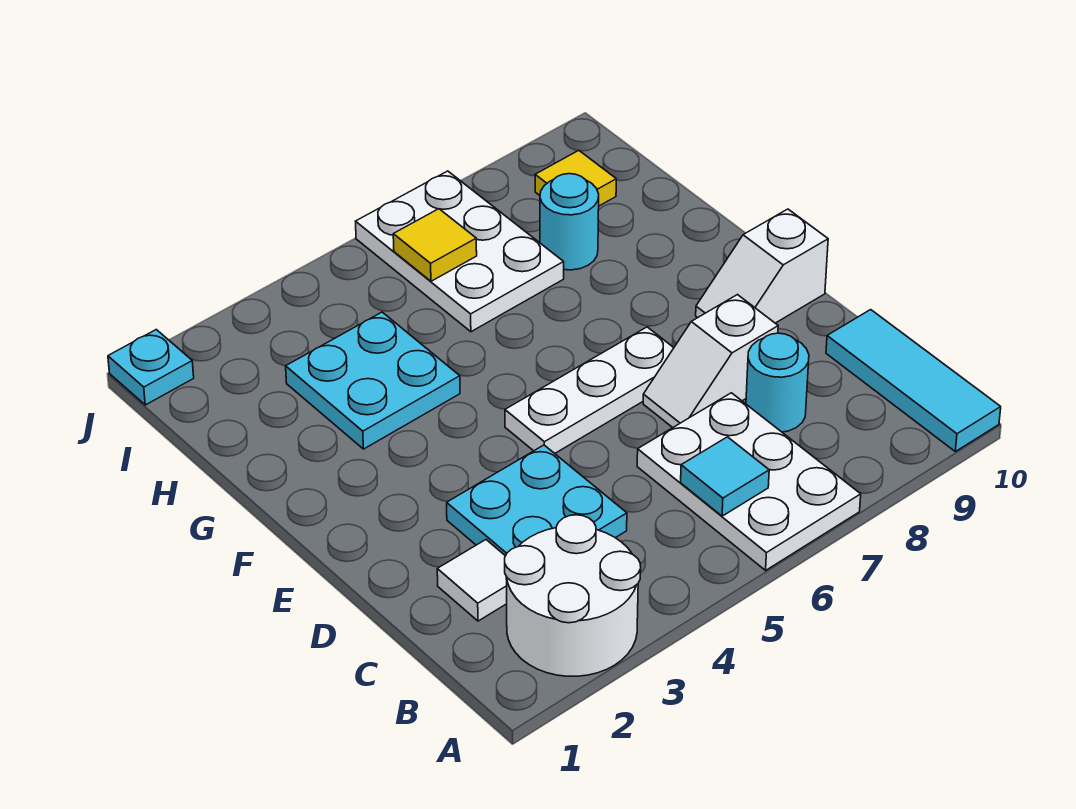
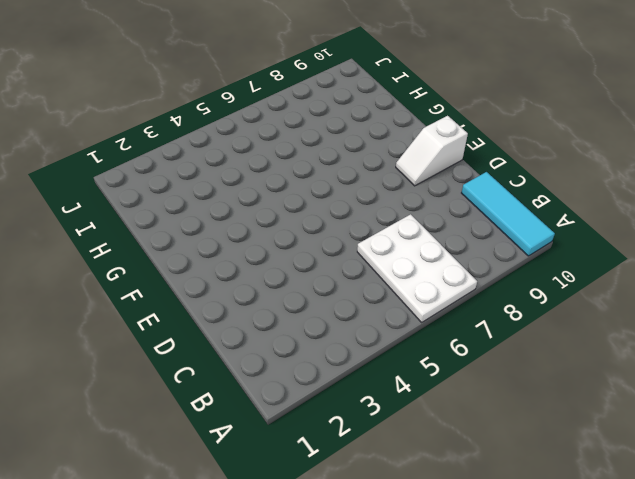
none -> white 2x2 round brick [505,515,641,676]
none -> white 1x1 tile [437,540,507,621]
none -> cyan 2x2 plate [447,445,627,556]

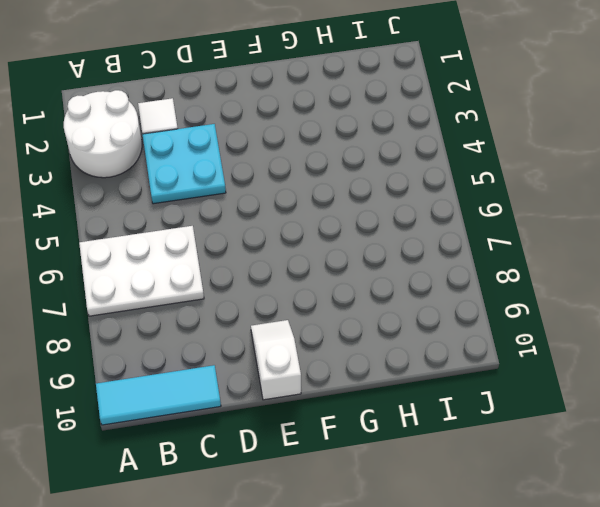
none -> cyan 1x1 round brick [746,333,809,432]
none -> white 1x2 slope [643,295,778,428]
none -> white 1x3 plate [505,327,674,453]

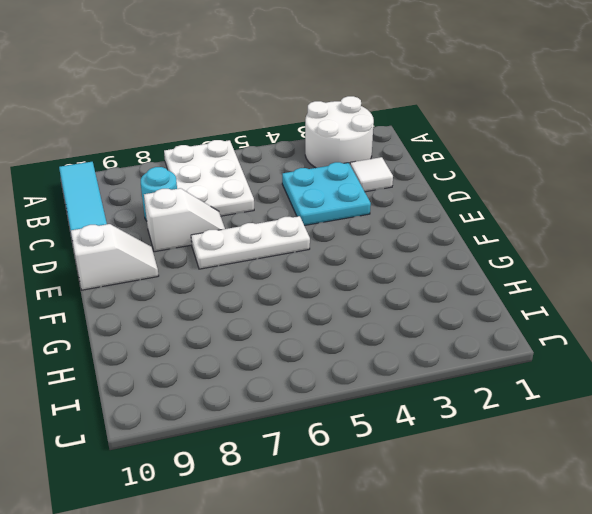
none -> cyan 2x2 plate [286,312,460,449]
none -> white 2x3 plate [355,171,564,332]
none -> cyan 1x1 round brick [540,174,599,270]

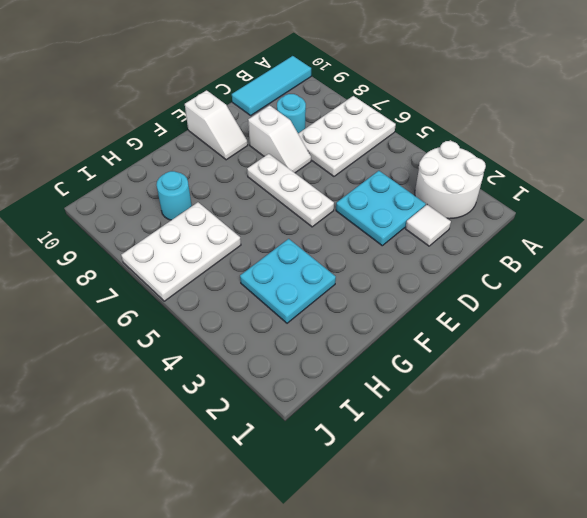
none -> yellow 1x1 tile [535,150,616,206]
none -> cyan 1x1 plate [108,330,194,405]
none -> cyan 1x1 tile [681,437,769,516]

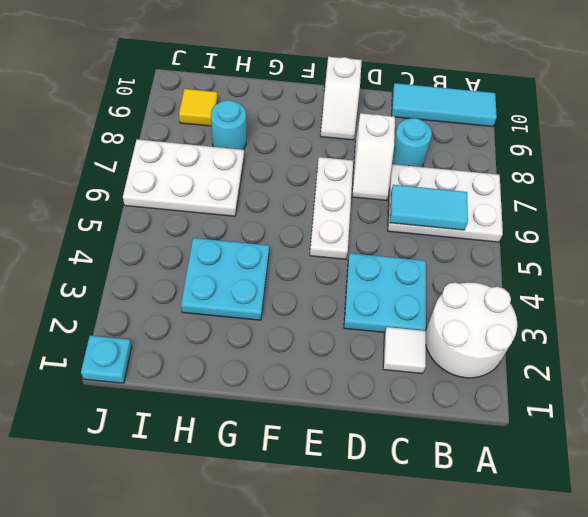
cyan 1x2 tile [390,185,468,230] -> cyan 1x1 tile [681,437,769,516]
none -> yellow 1x1 tile [393,209,477,281]

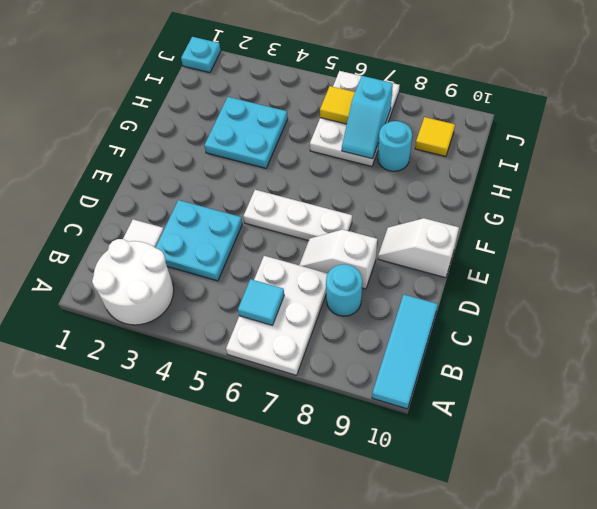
cyan 1x2 slope [342,76,393,159] -> none

